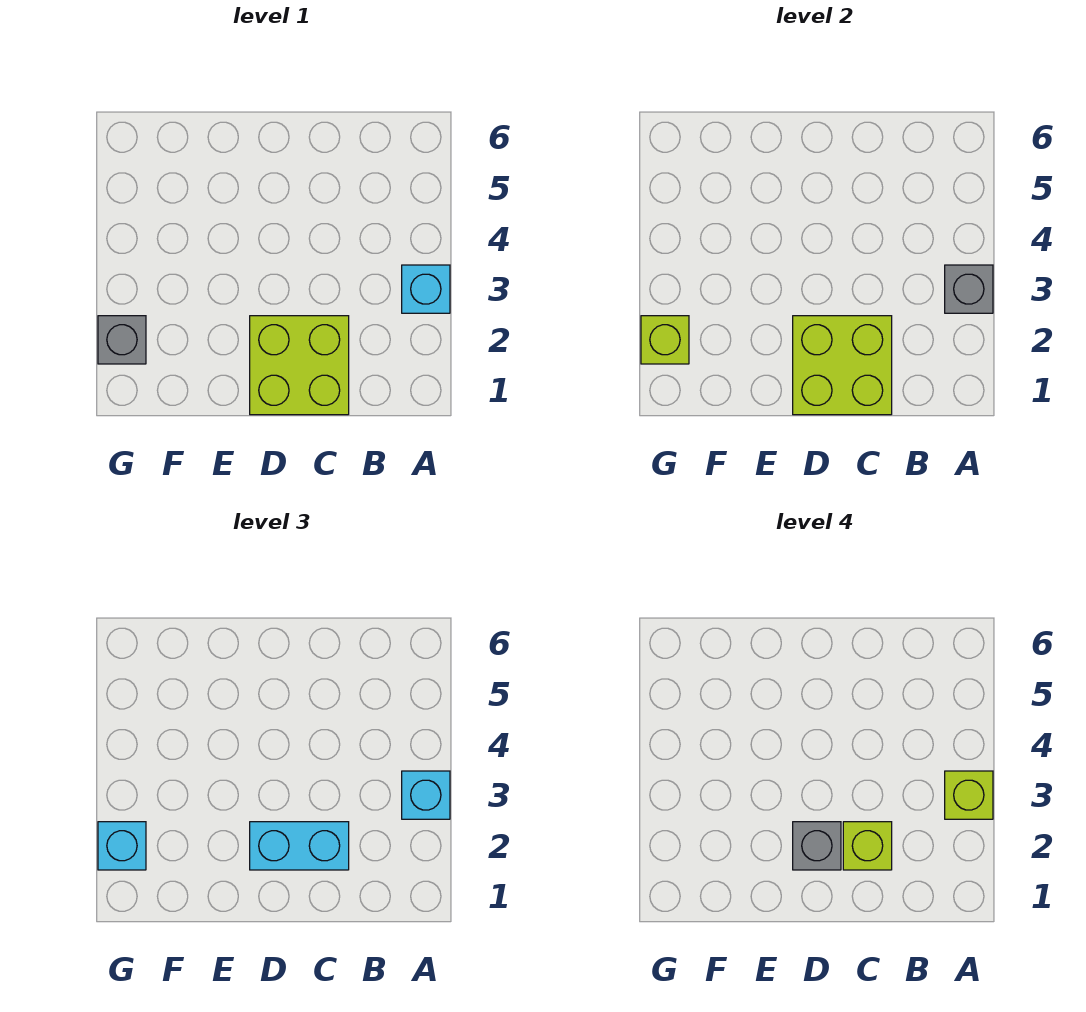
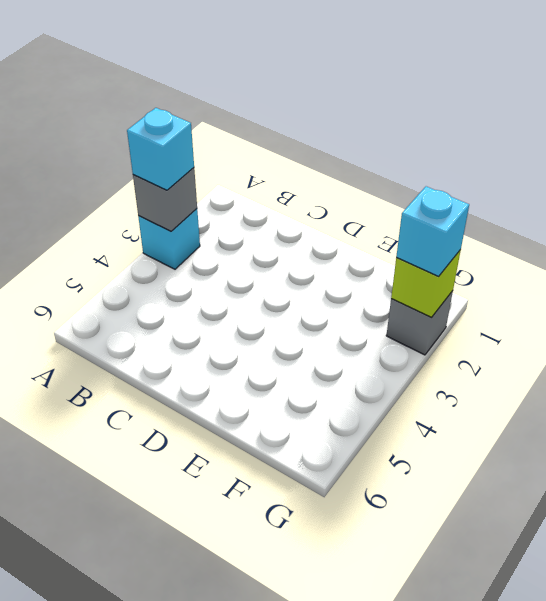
none -> lime 2x2 brick [250,316,349,415]
none -> lime 2x2 brick [793,316,892,415]
none -> cyan 1x2 brick [250,822,349,870]

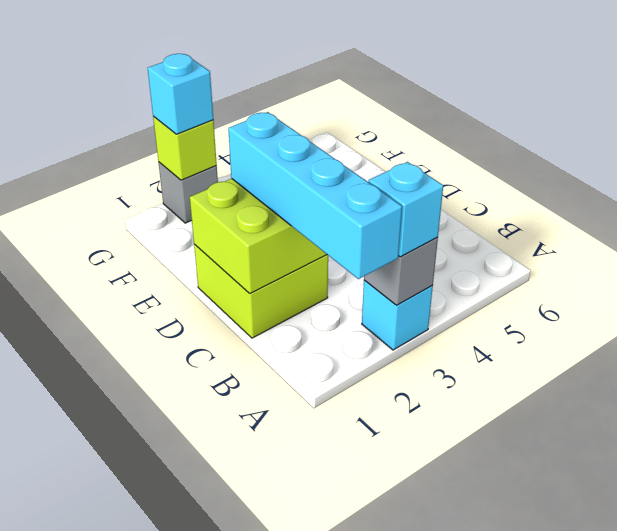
cyan 1x4 brick [228,112,402,279] -> cyan 1x2 brick [250,822,349,870]
none -> lime 1x1 brick [945,771,993,819]
none -> lime 1x1 brick [843,822,892,870]
none -> grey 1x1 brick [793,822,841,870]

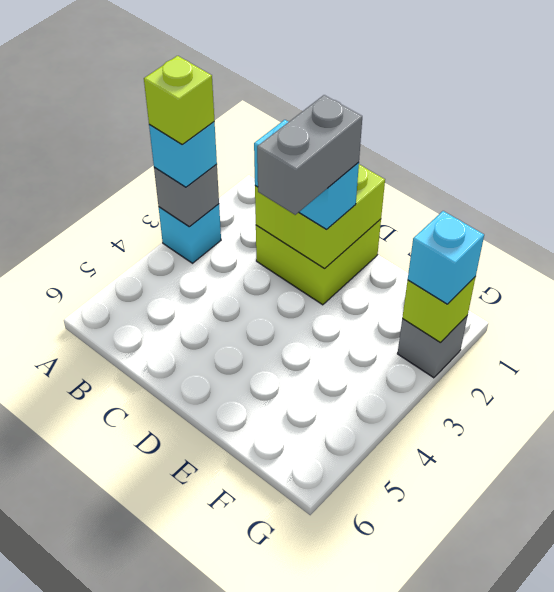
grey 1x2 brick [257,95,362,215] -> grey 1x1 brick [793,822,841,870]
none -> lime 1x1 brick [843,822,892,870]

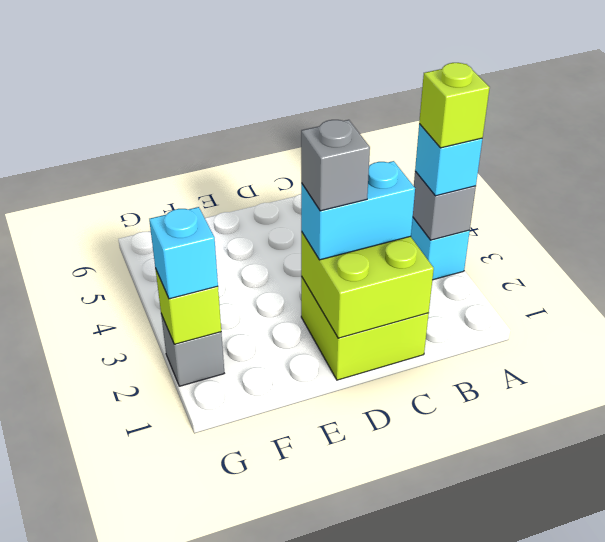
none -> lime 1x1 brick [843,822,892,870]

